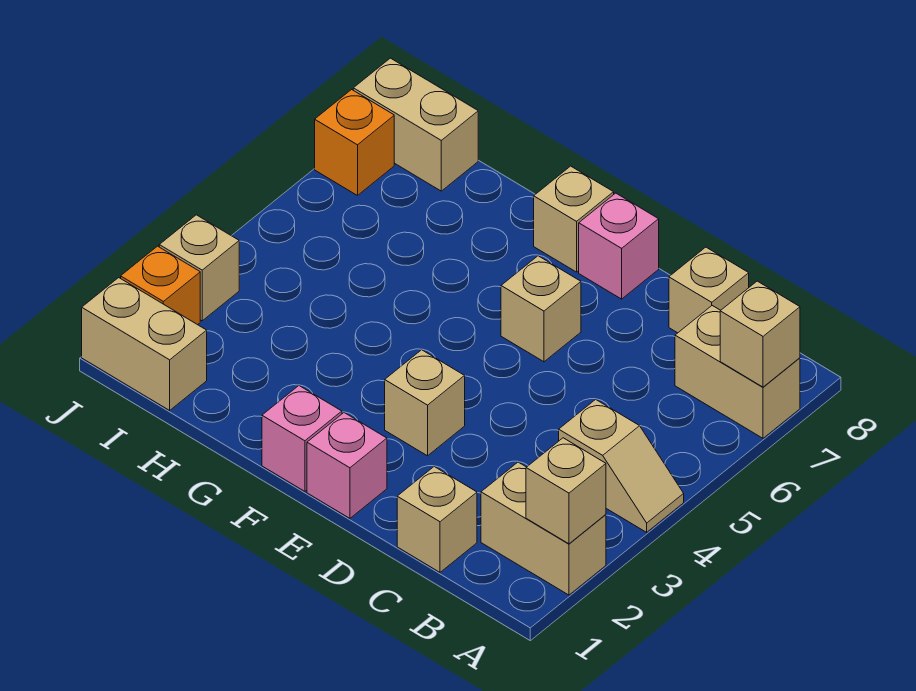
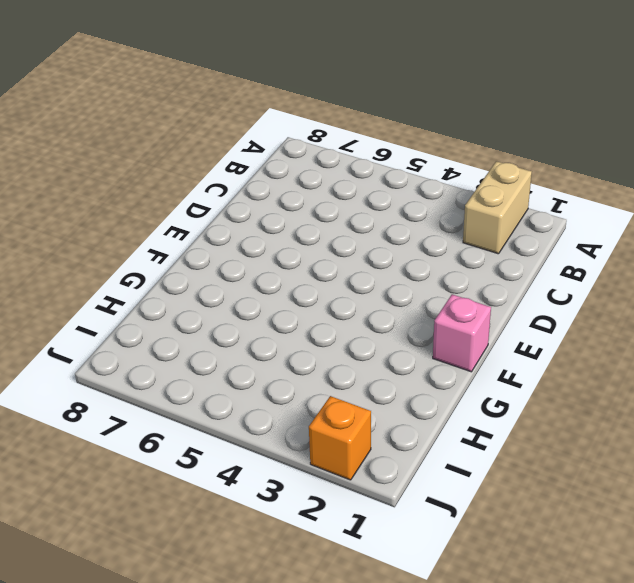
none -> tan 1x2 slope [559,399,684,532]
none -> tan 1x2 brick [675,306,800,438]
none -> tan 1x1 brick [397,467,477,572]

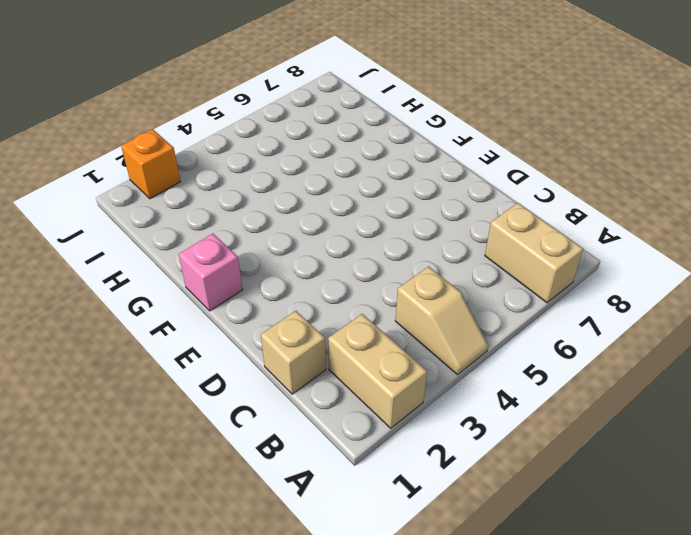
none -> tan 1x1 brick [669,247,749,333]
none -> pink 1x1 brick [307,413,387,518]
none -> tan 1x1 brick [385,350,465,456]

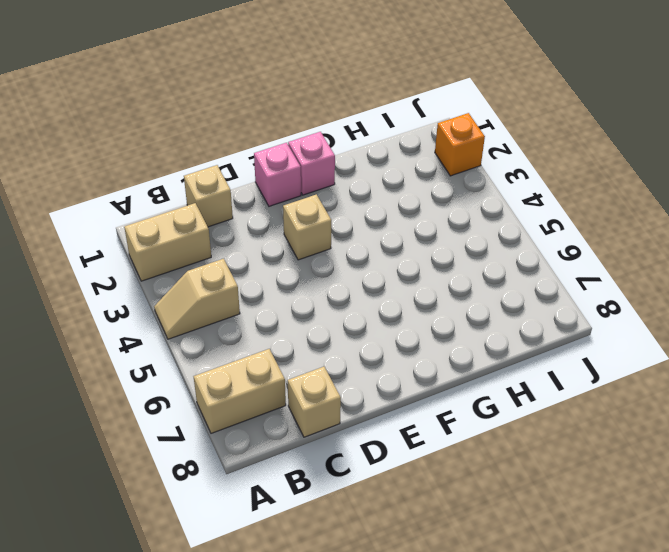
none -> tan 1x1 brick [501,256,581,362]
none -> pink 1x1 brick [579,193,659,299]
none -> tan 1x1 brick [534,166,614,272]

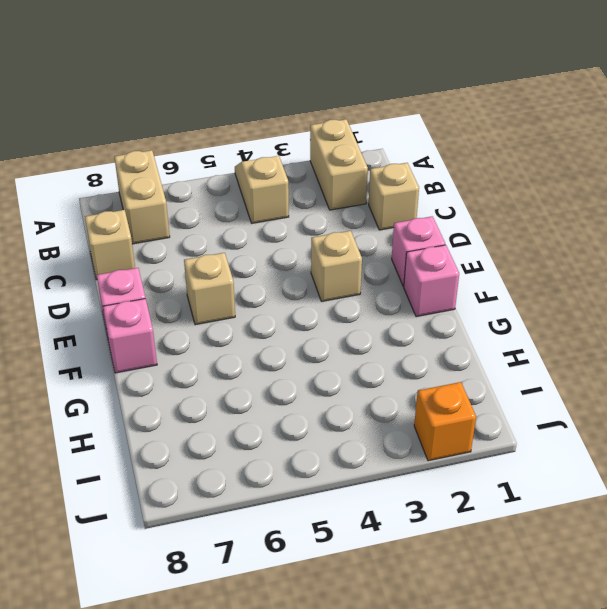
pink 1x1 brick [103,299,157,373] -> tan 1x1 brick [534,166,614,272]
none -> tan 1x2 brick [82,278,207,410]
none -> tan 1x2 brick [353,58,478,191]
none -> tan 1x1 brick [159,215,239,321]

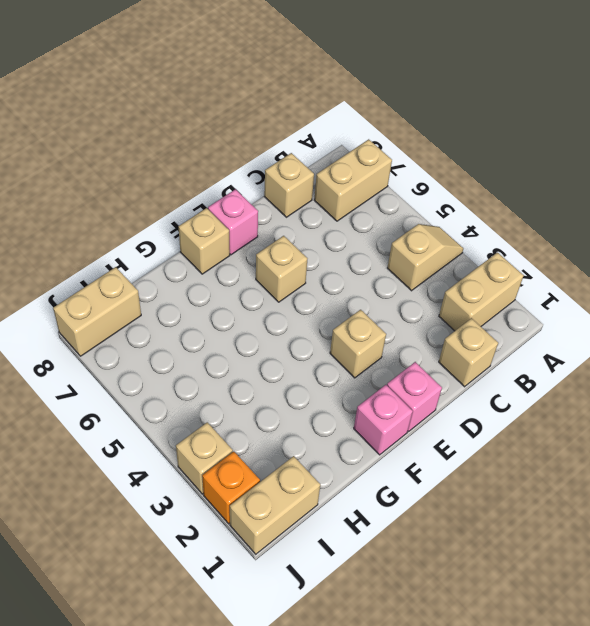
none -> orange 1x1 brick [315,90,394,196]
none -> tan 1x1 brick [526,438,606,544]
none -> tan 1x1 brick [720,281,800,387]

